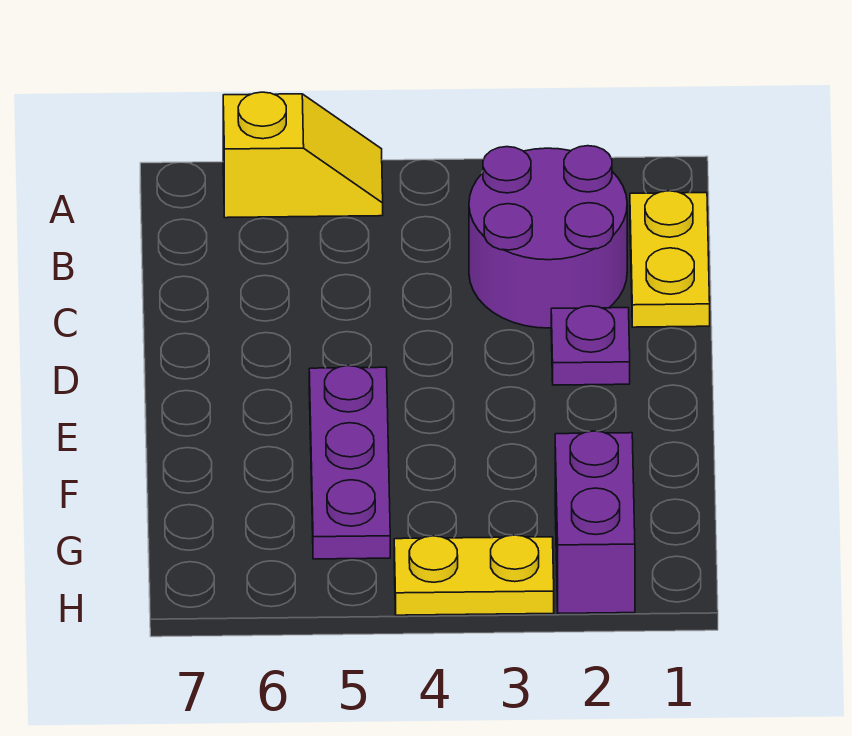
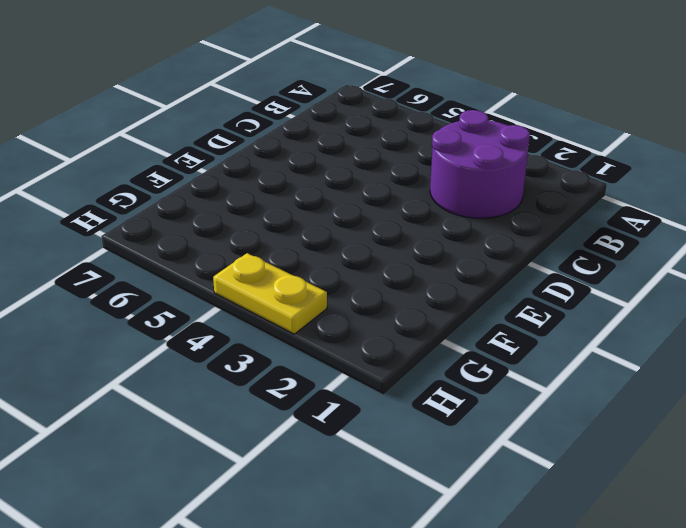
none -> yellow 1x2 slope [223,92,383,218]
none -> yellow 1x2 plate [630,191,710,327]

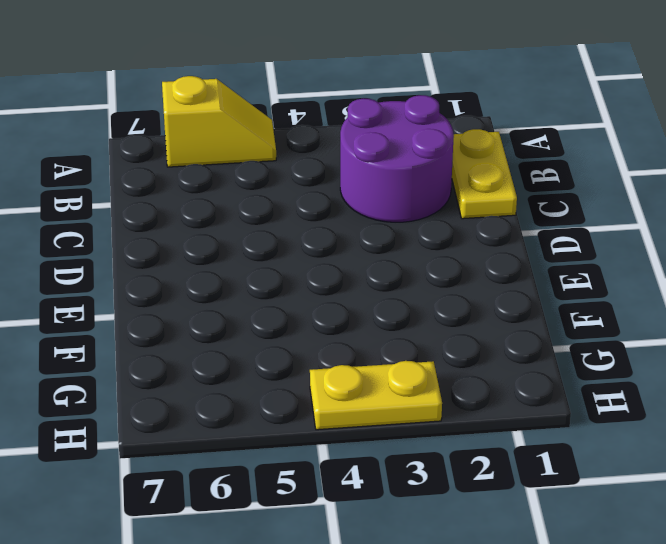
none -> purple 1x1 plate [551,306,630,385]
none -> purple 1x3 plate [309,366,390,559]

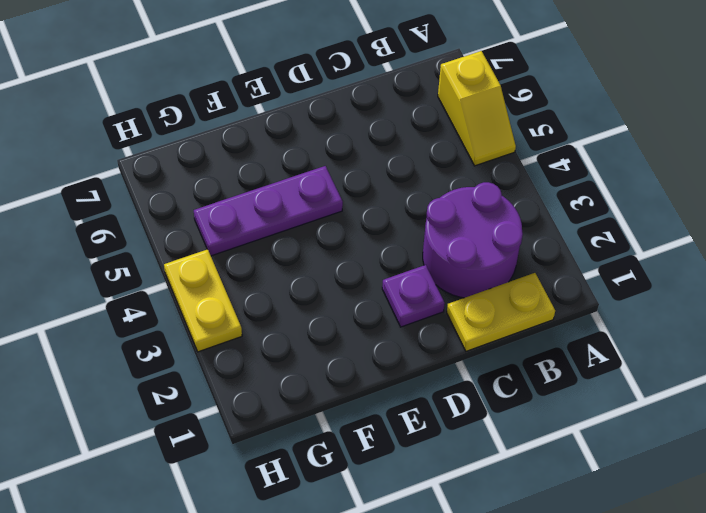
none -> purple 1x2 brick [555,431,635,613]

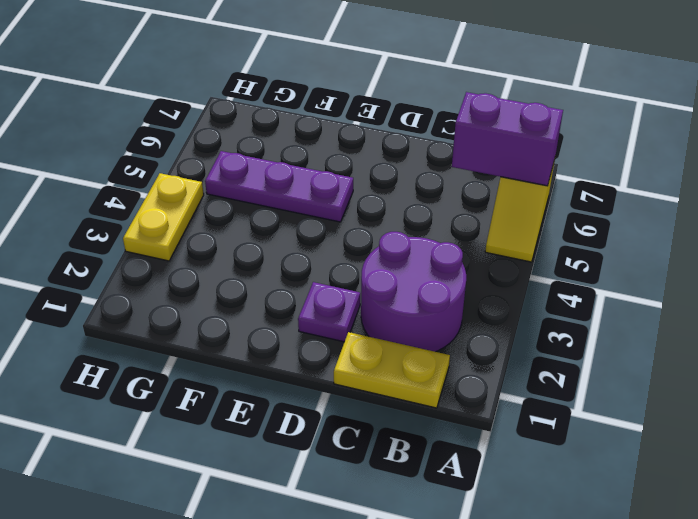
purple 1x2 brick [452,92,563,186] -> purple 1x2 brick moved to [555,431,635,613]

